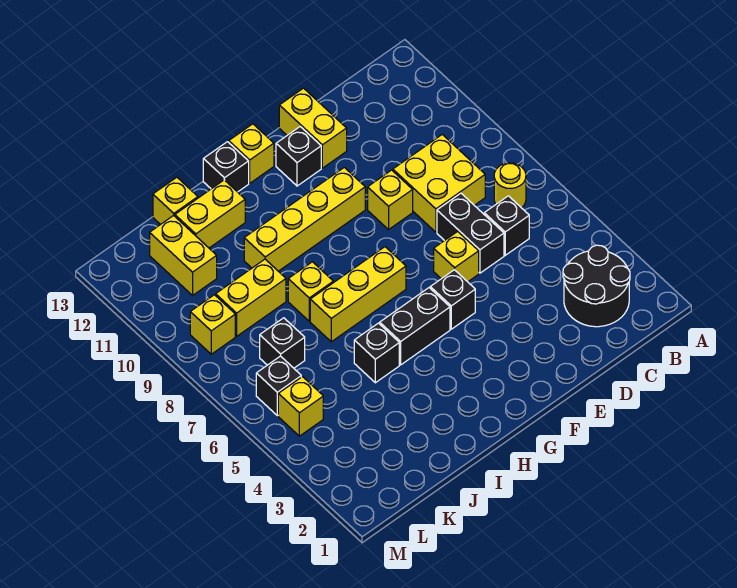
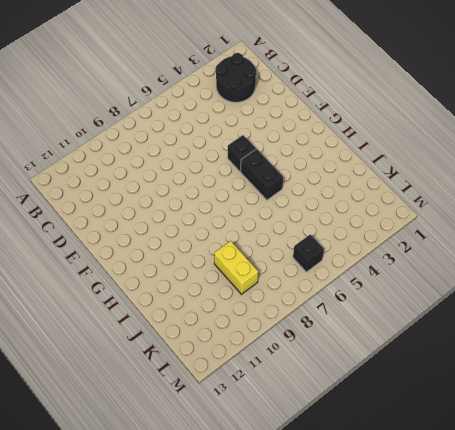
none -> yellow 1x1 round brick [494,163,526,208]
none -> black 1x1 brick [484,196,529,255]
none -> yellow 2x2 brick [393,135,485,232]

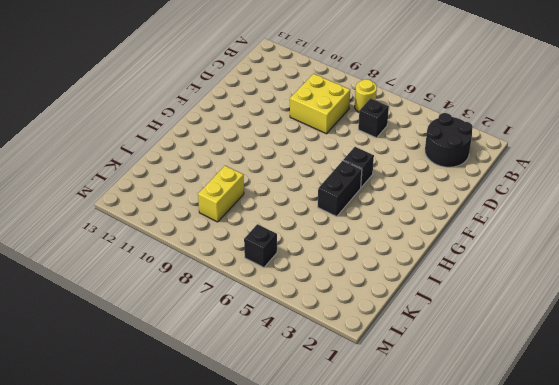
none -> black 1x2 brick [437,193,504,273]
none -> yellow 1x1 brick [434,231,479,282]
none -> yellow 1x1 brick [368,170,413,230]

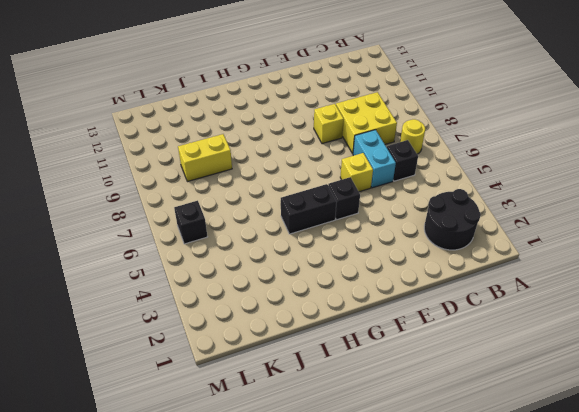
cyan 1x2 brick [353,130,396,188] -> black 1x2 brick [437,193,504,273]
none -> yellow 1x2 brick [279,88,347,168]
none -> yellow 1x4 brick [244,167,365,271]
none -> black 1x1 brick [276,127,321,186]

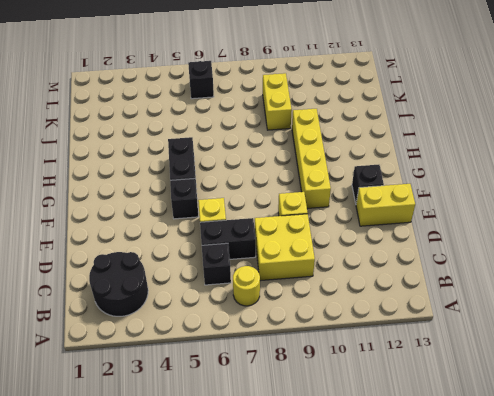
none -> yellow 1x3 brick [310,247,406,342]
none -> yellow 1x1 brick [229,124,274,183]
none -> black 1x1 brick [203,142,249,192]

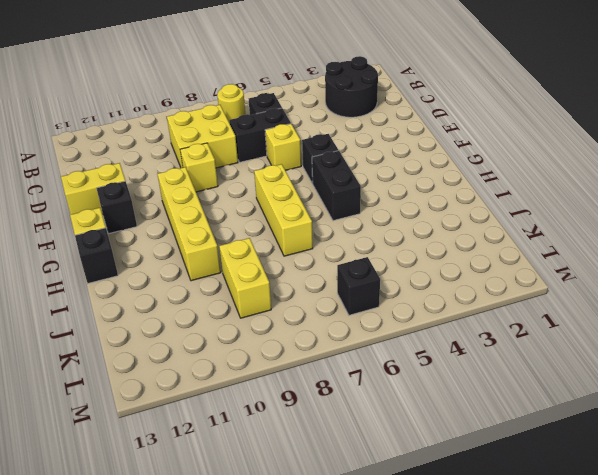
none -> black 1x1 brick [354,323,399,383]
none -> yellow 1x1 brick [288,262,333,321]
none -> yellow 1x2 brick [175,180,245,248]

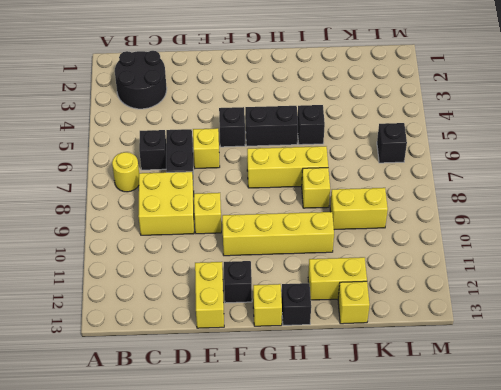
none -> black 1x1 brick [260,318,305,368]
none -> yellow 1x2 brick [150,215,217,295]
none -> yellow 1x1 brick [278,377,323,436]

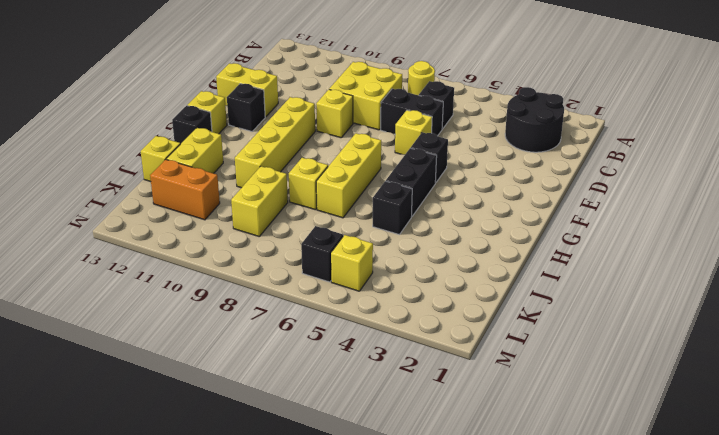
orange 1x2 brick [150,159,220,220] -> yellow 1x2 brick [150,215,217,295]
none -> black 1x1 brick [260,318,305,368]
none -> yellow 1x1 brick [190,295,235,354]

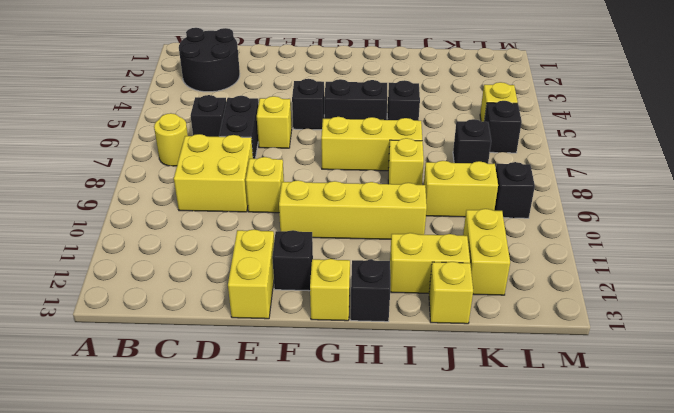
black 1x1 brick [494,162,535,218] -> yellow 1x1 brick [190,295,235,354]

